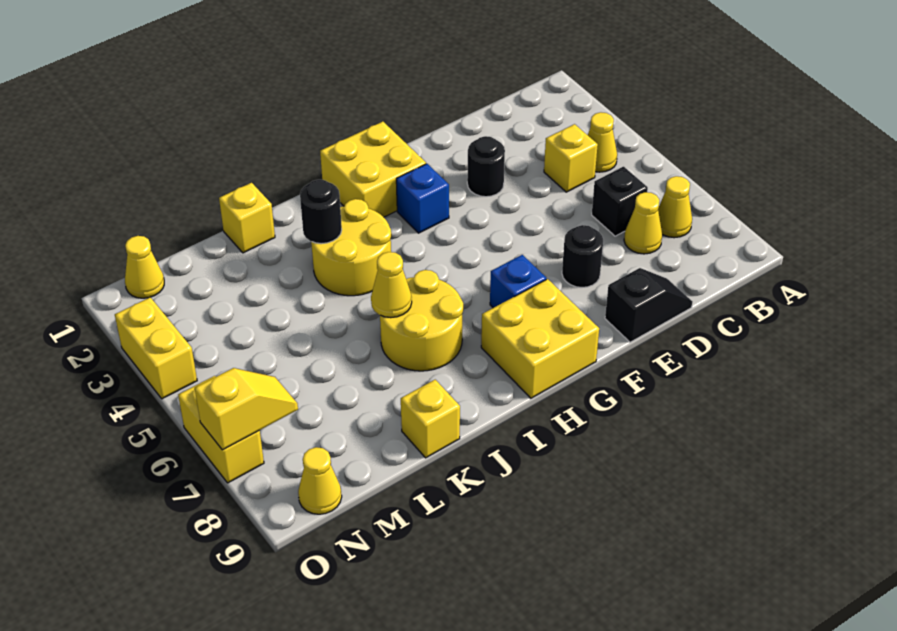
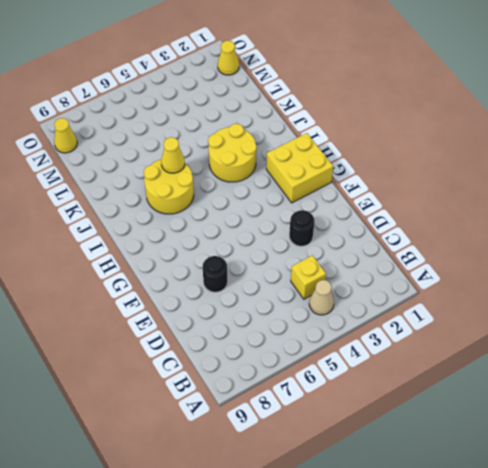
tan 1x1 cone [309,280,334,315] -> yellow 1x1 cone [588,112,617,172]
none -> yellow 1x1 cone [658,176,692,238]
none -> black 1x1 brick [592,167,648,236]
none -> yellow 1x1 cone [624,192,662,254]

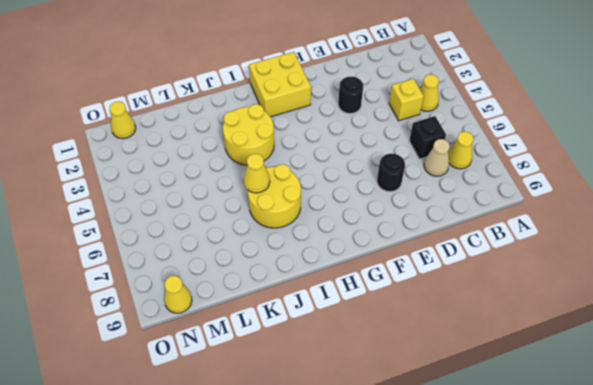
tan 1x1 cone [424,139,450,176] -> yellow 1x1 cone [624,192,662,254]
none -> black 1x2 slope [605,268,693,342]
none -> blue 1x1 brick [396,164,449,233]
none -> blue 1x1 brick [490,255,546,308]

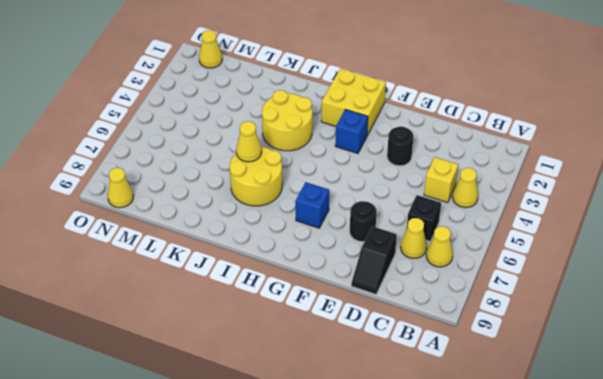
black 1x2 slope [351,226,397,294] -> black 1x2 slope turned to [605,268,693,342]
none -> yellow 2x2 brick [481,279,599,398]
none -> yellow 1x1 brick [219,183,275,253]
none -> yellow 1x1 brick [401,380,460,458]

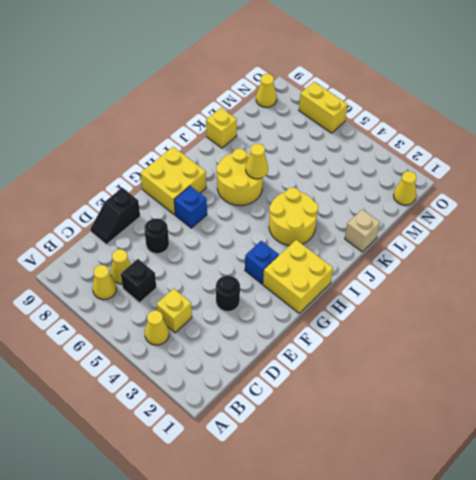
tan 1x1 brick [345,209,380,252] -> yellow 1x1 brick [219,183,275,253]
none -> yellow 1x2 brick [115,297,197,399]
none -> black 1x1 round brick [300,180,342,244]
none -> yellow 1x2 slope [195,368,298,450]

